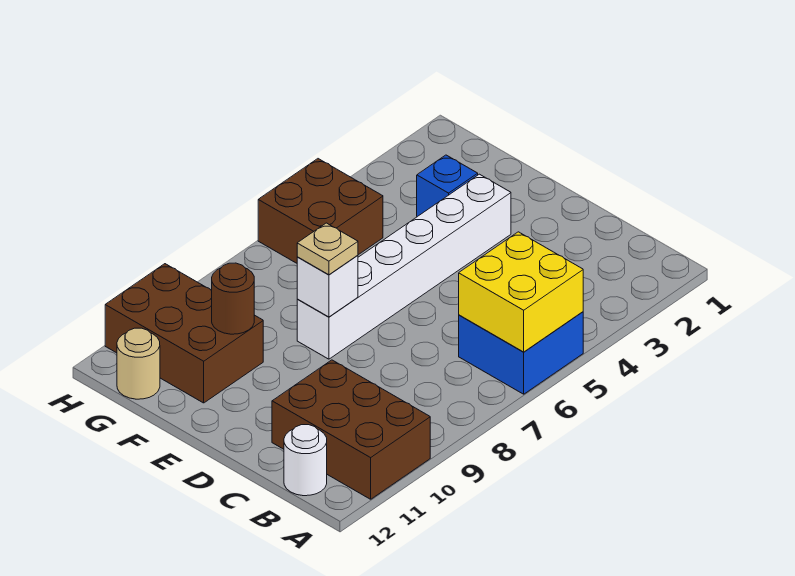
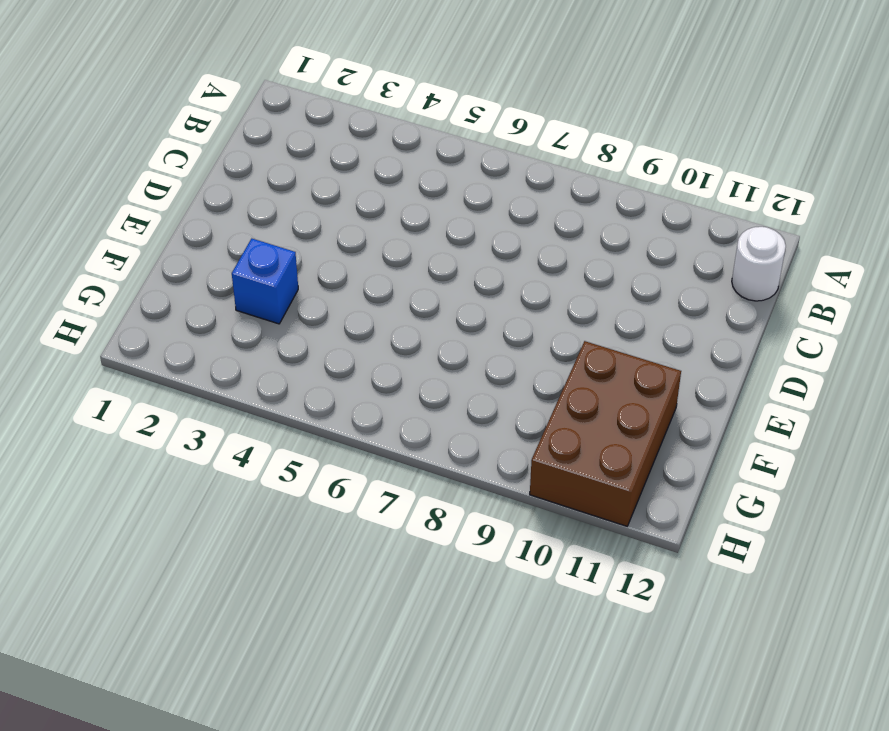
none -> blue 2x2 brick [459,312,583,394]
none -> brown 2x3 brick [272,360,430,499]
none -> white 1x6 brick [297,174,511,359]

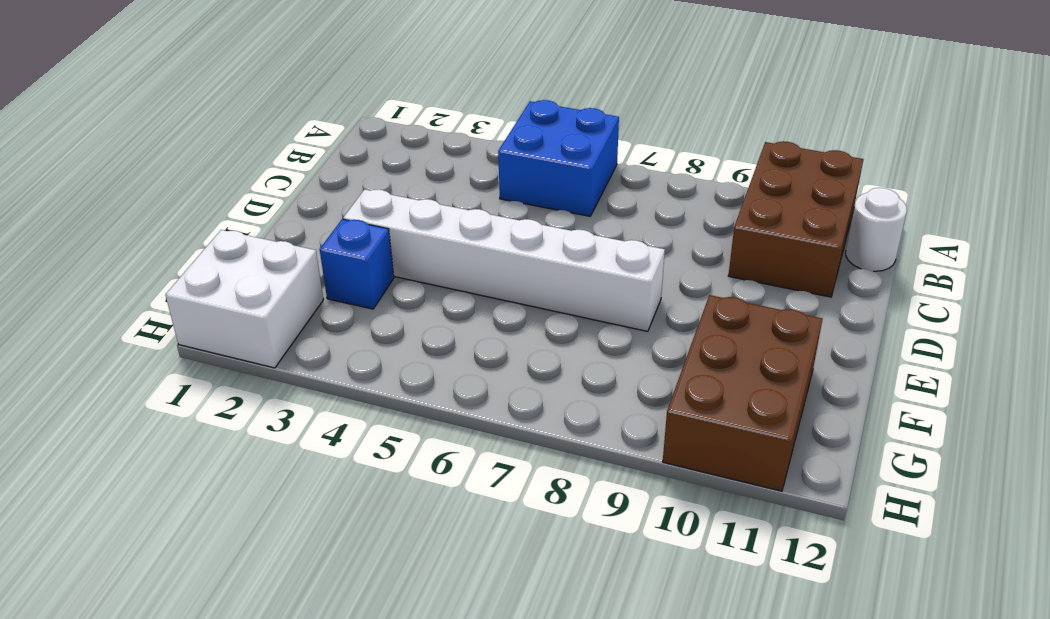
white 2x2 brick [166,230,324,368] -> none
none -> brown 2x2 brick [258,159,383,263]
none -> tan 1x1 round brick [117,328,160,399]
none -> yellow 2x2 brick [459,232,583,352]

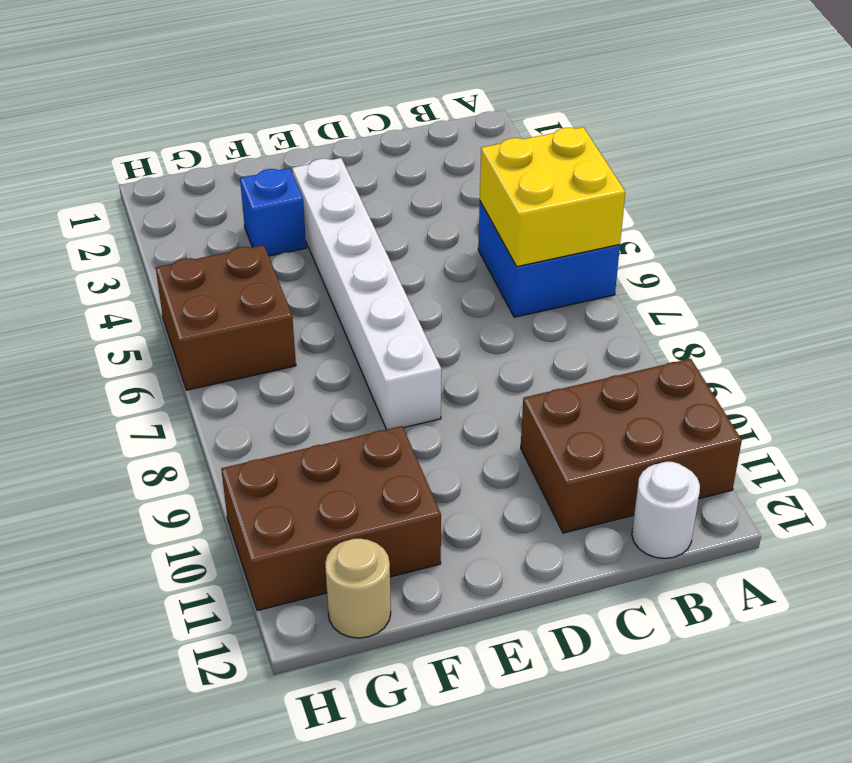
none -> white 1x1 brick [297,255,358,317]
none -> brown 1x1 round brick [211,263,254,334]
none -> tan 1x1 plate [297,223,358,275]

